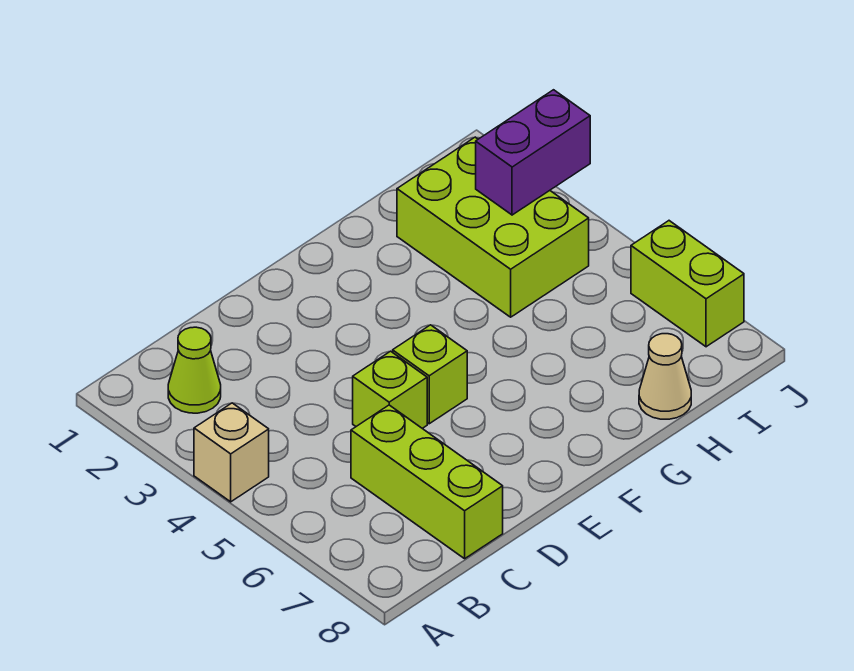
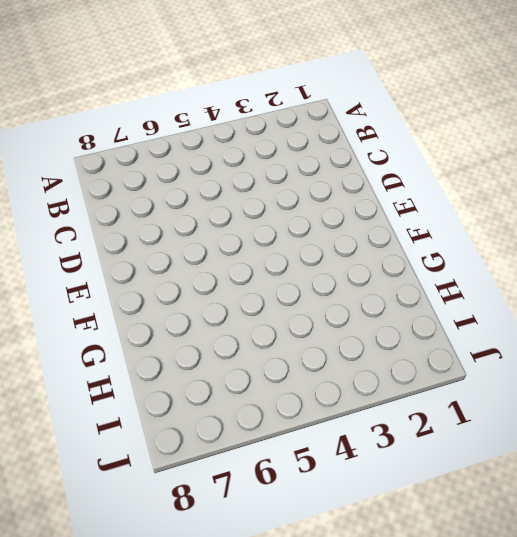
none -> tan 1x1 brick [194,403,269,502]
none -> lime 1x1 cone [168,327,221,413]

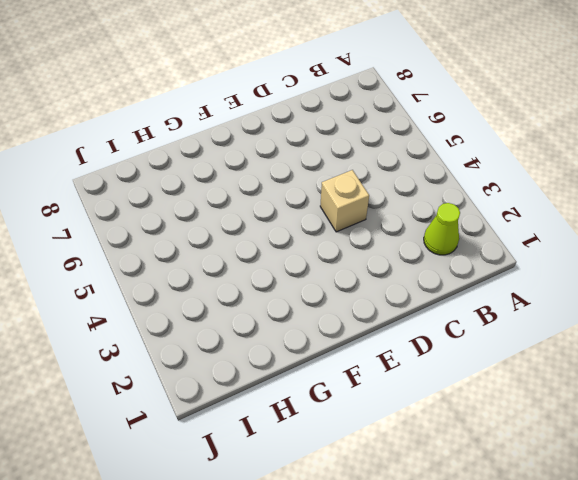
tan 1x1 brick [320,170,369,232] -> tan 1x1 brick moved to [194,403,269,502]
none -> lime 1x3 brick [351,405,503,559]
none -> lime 1x1 brick [353,351,427,428]

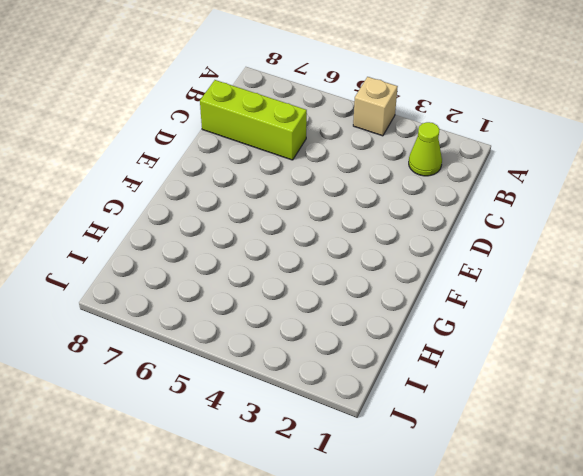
none -> lime 1x1 brick [353,351,427,428]
none -> lime 1x1 brick [393,325,467,424]

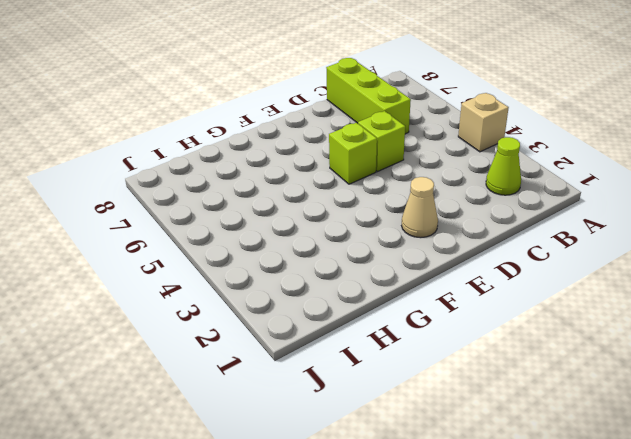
tan 1x1 cone [402,177,438,238] -> tan 1x1 cone moved to [639,334,691,419]
none -> lime 2x3 brick [397,137,589,317]
none -> lime 1x2 brick [631,221,744,347]

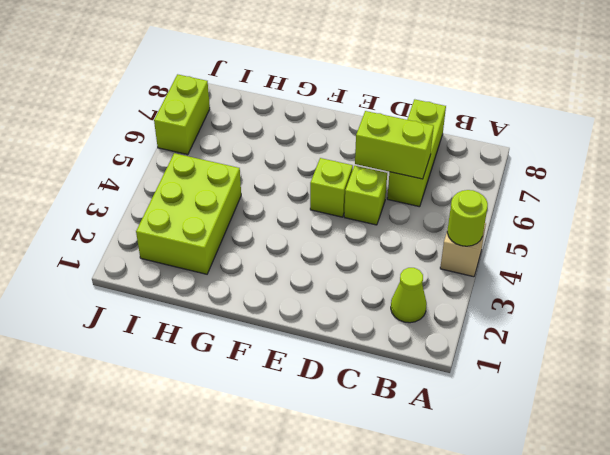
lime 1x1 round brick [447,190,488,246] -> none
lime 1x2 brick [355,111,434,179] -> none
none -> tan 1x1 cone [639,334,691,419]
none -> purple 1x2 brick [476,90,590,215]

